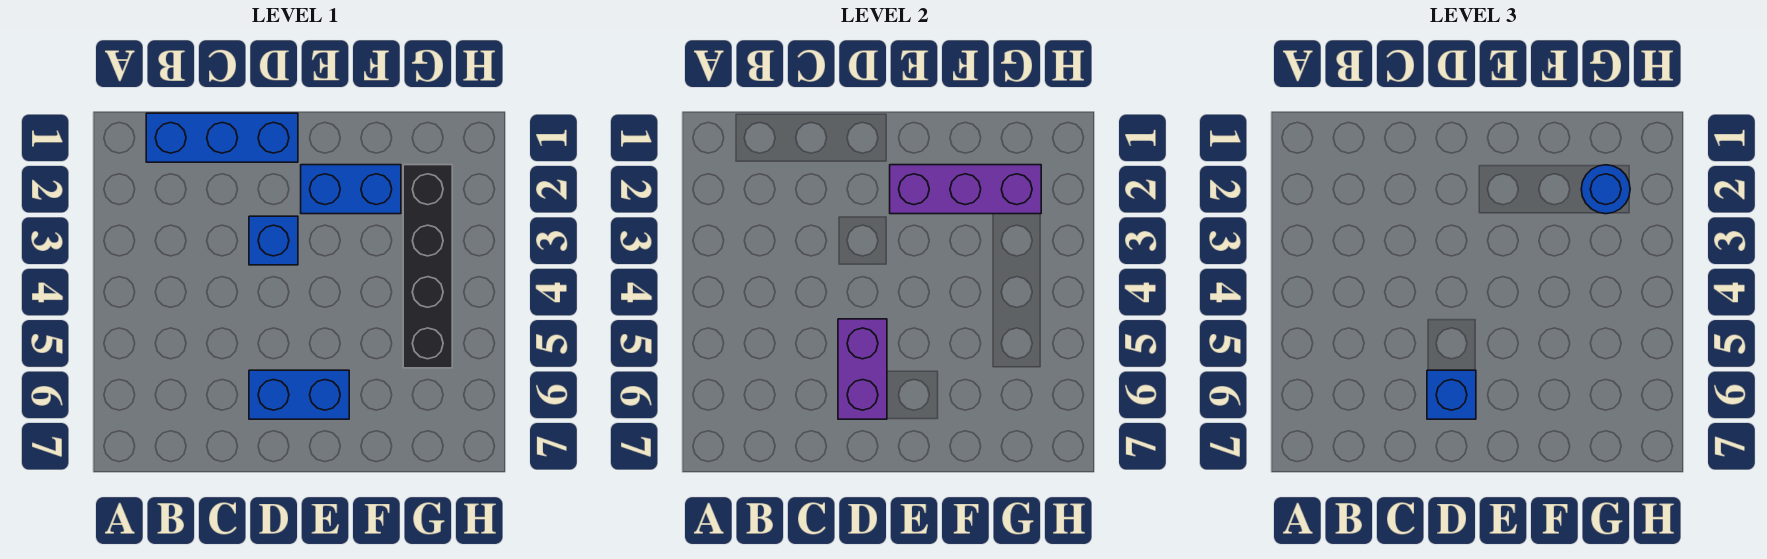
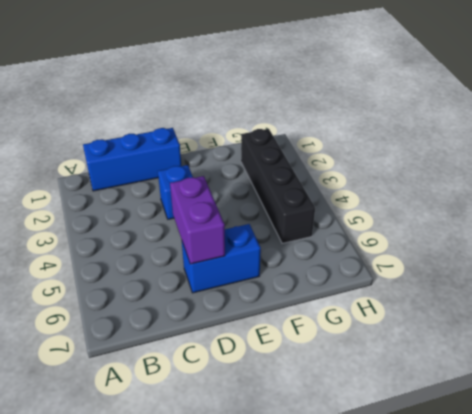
none -> blue 1x2 brick [301,165,401,214]
none -> purple 1x3 brick [890,165,1041,214]

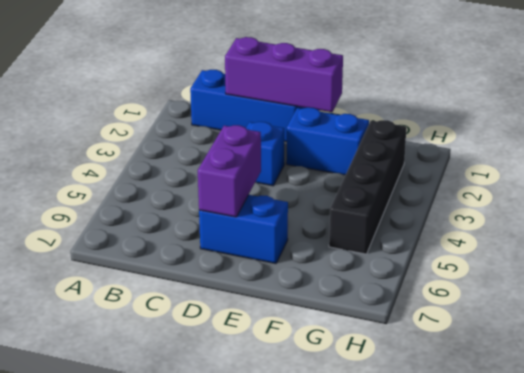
purple 1x3 brick [225,37,343,112] -> purple 1x3 brick moved to [890,165,1041,214]
none -> blue 1x1 brick [1427,370,1476,419]
none -> blue 1x1 round brick [1581,165,1630,214]

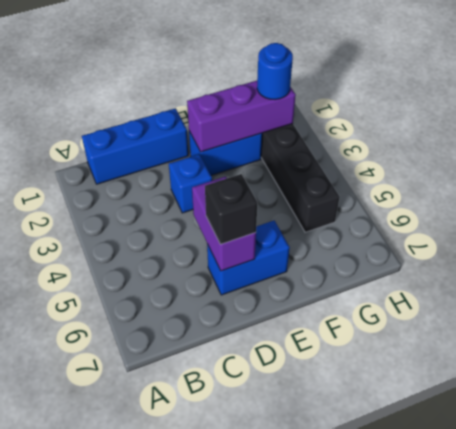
black 1x1 brick [205,174,257,244] -> blue 1x1 brick [1427,370,1476,419]

